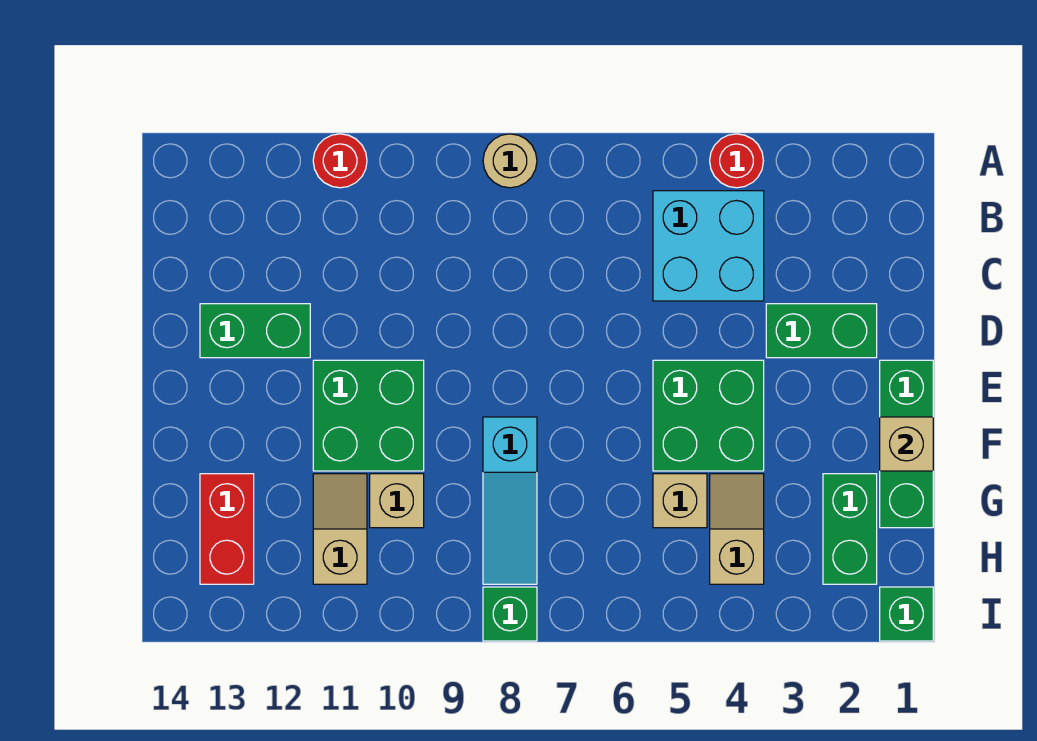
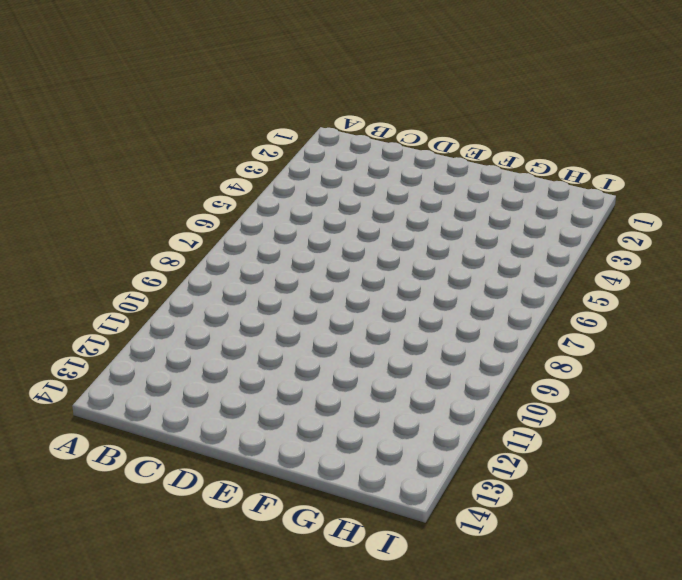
none -> red 1x1 round brick [710,134,763,188]
none -> tan 1x1 round brick [483,134,537,188]
none -> red 1x1 round brick [313,134,367,188]

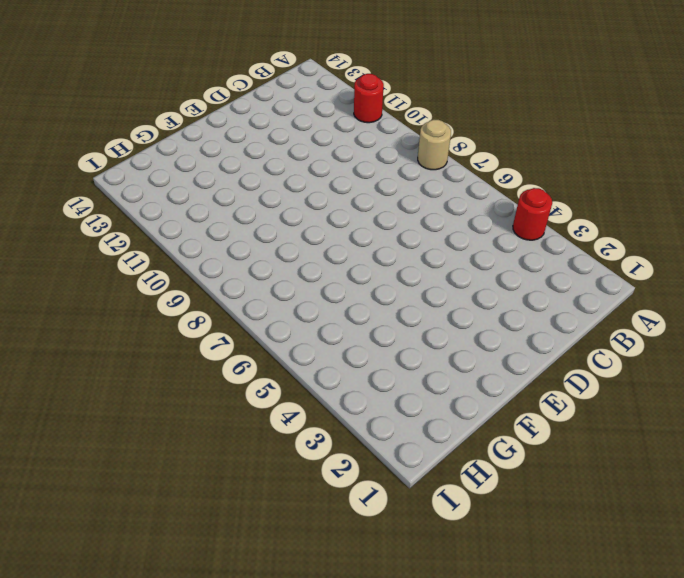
none -> cyan 2x2 brick [653,191,764,301]
none -> green 1x2 brick [766,304,877,358]
none -> green 1x2 brick [200,304,310,358]

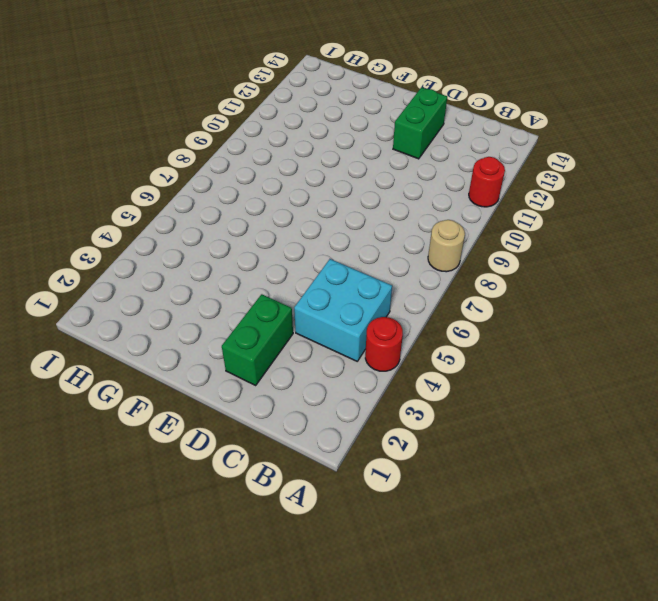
none -> green 1x3 brick [880,360,933,528]
none -> green 2x2 brick [653,360,764,471]
none -> green 2x2 brick [313,360,424,471]

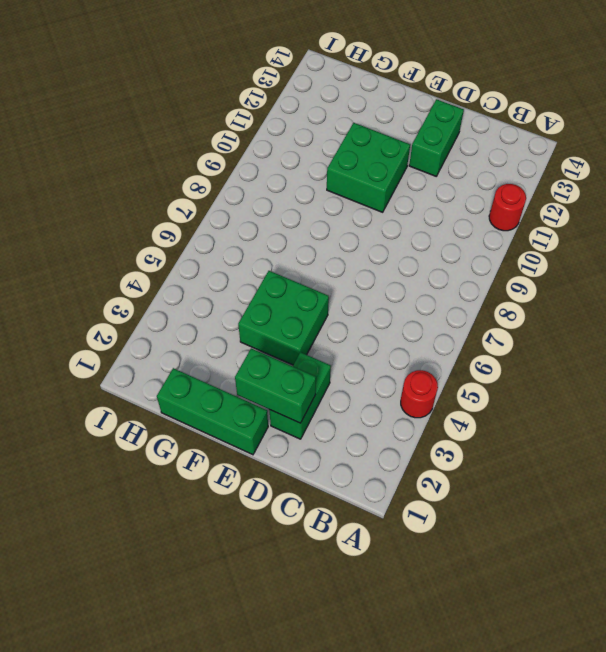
green 1x2 brick [235,348,316,423] -> green 1x2 brick moved to [823,474,877,584]
none -> tan 1x1 round brick [483,134,537,188]
none -> cyan 2x2 brick [653,191,764,301]
none -> cyan 1x3 slope [483,417,537,584]

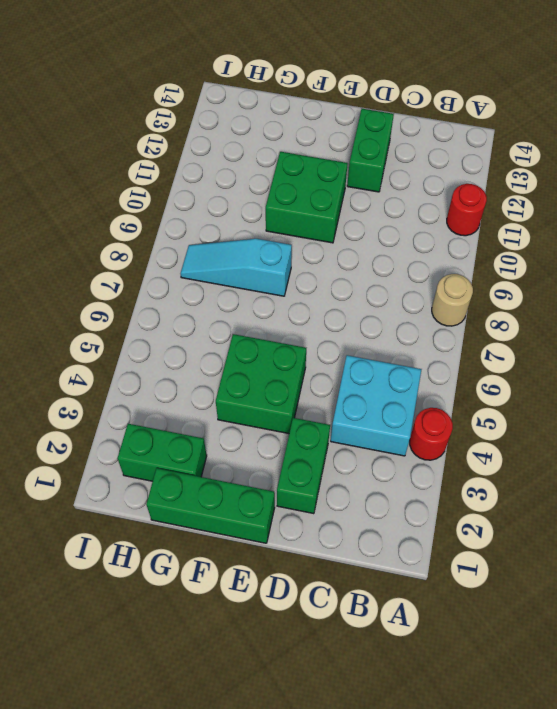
none -> tan 1x2 slope [710,474,764,584]
none -> tan 1x1 brick [653,474,707,528]
none -> tan 1x1 brick [370,474,424,528]

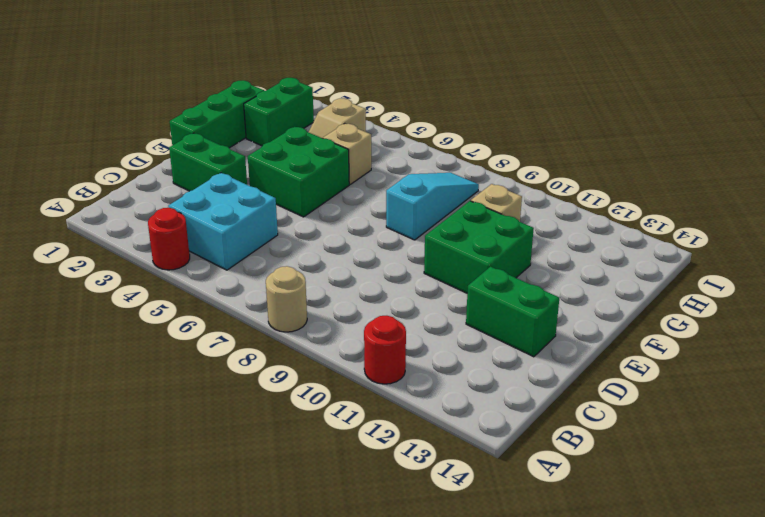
none -> tan 1x2 slope [313,474,367,584]
none -> red 1x2 brick [200,474,254,584]
none -> green 1x1 brick [880,587,933,641]

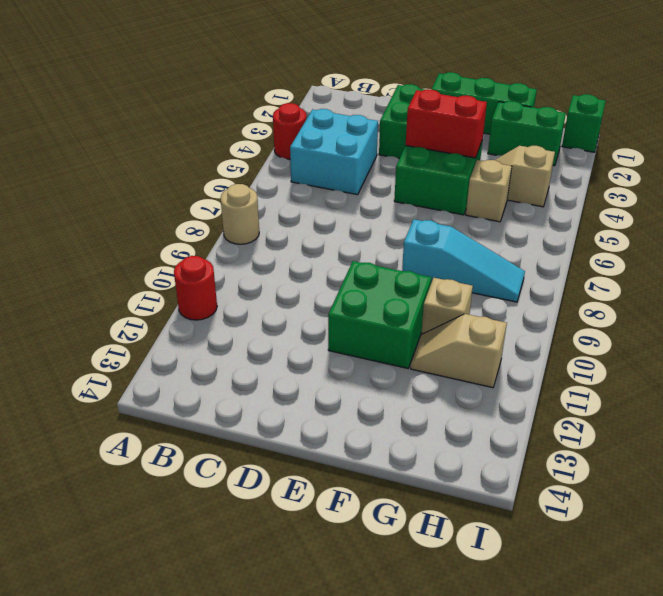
red 1x2 brick [406,89,487,158] -> red 1x2 brick moved to [200,474,254,584]
none -> green 1x2 brick [200,304,310,358]
none -> green 1x1 brick [483,587,537,641]
none -> tan 1x1 brick [880,417,933,471]

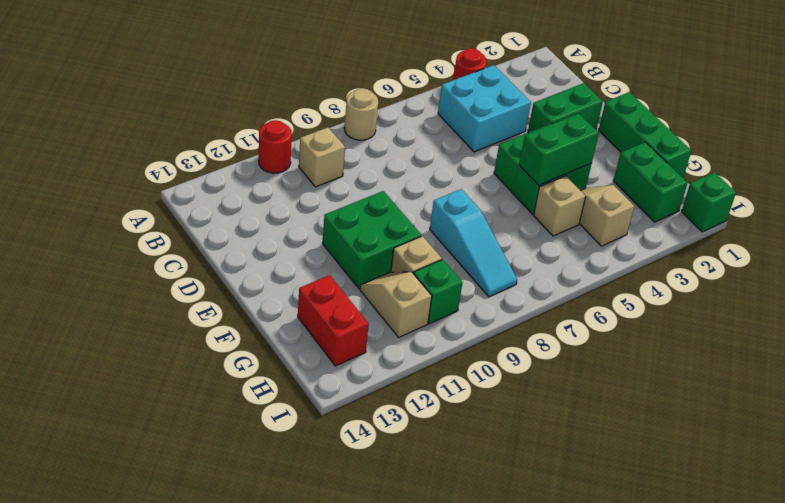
tan 1x1 brick [299,127,345,187] -> tan 1x1 brick moved to [880,417,933,471]
green 1x2 brick [519,113,599,185] -> green 1x2 brick moved to [200,304,310,358]
green 1x1 brick [414,260,463,324] -> green 1x1 brick moved to [483,587,537,641]

